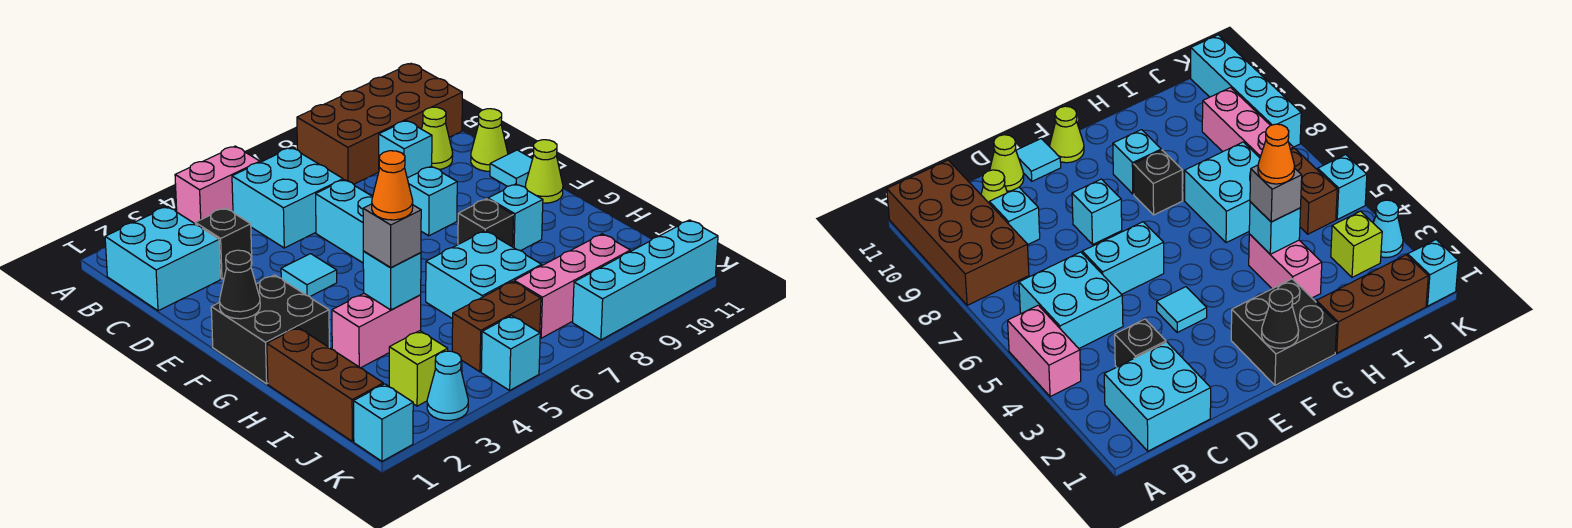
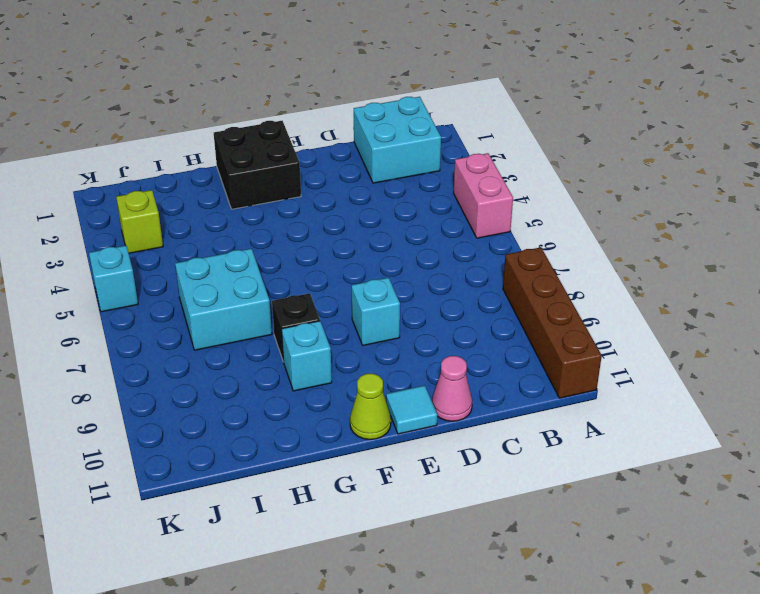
brown 1x4 brick [503,247,602,398] -> brown 2x4 brick [297,63,462,184]
pink 1x1 cone [432,356,472,421] -> lime 1x1 cone [471,109,508,171]
none -> cyan 2x2 brick [232,148,343,248]
none -> black 1x1 brick [196,208,252,279]
none -> cyan 1x1 brick [379,121,432,178]
none -> lime 1x1 cone [422,107,453,169]

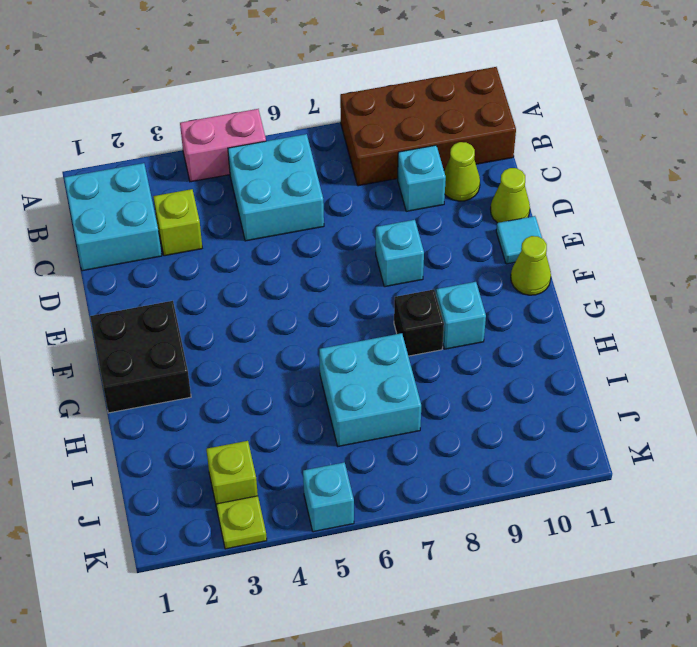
lime 1x1 brick [153,189,202,256] -> black 1x1 brick [196,208,252,279]
lime 1x1 plate [216,496,267,549] -> cyan 1x1 cone [427,351,468,420]
none -> cyan 1x2 brick [316,180,373,263]
none -> cyan 1x1 tile [281,254,337,297]
none -> brown 1x3 brick [267,328,383,442]
none -> pink 1x2 brick [332,293,421,368]

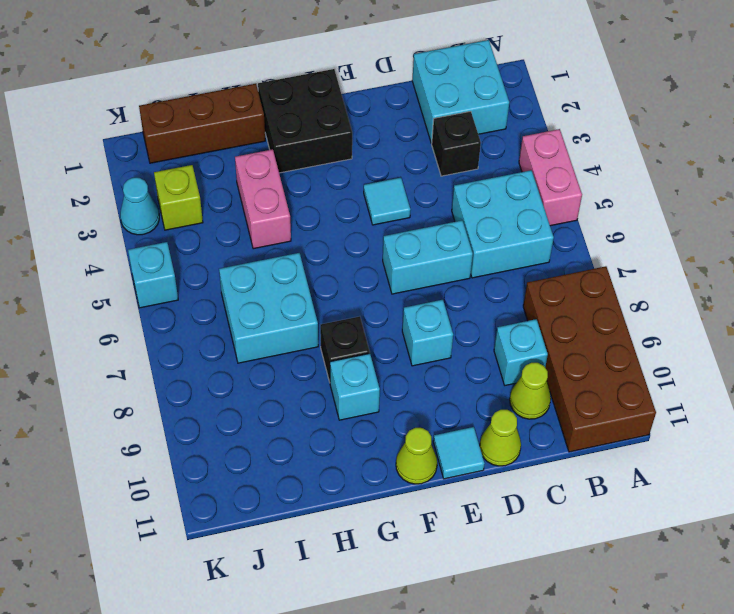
none -> brown 1x2 brick [452,281,541,372]
none -> pink 1x3 brick [514,234,630,338]
none -> cyan 1x1 brick [354,384,413,461]
none -> cyan 1x4 brick [573,220,718,340]

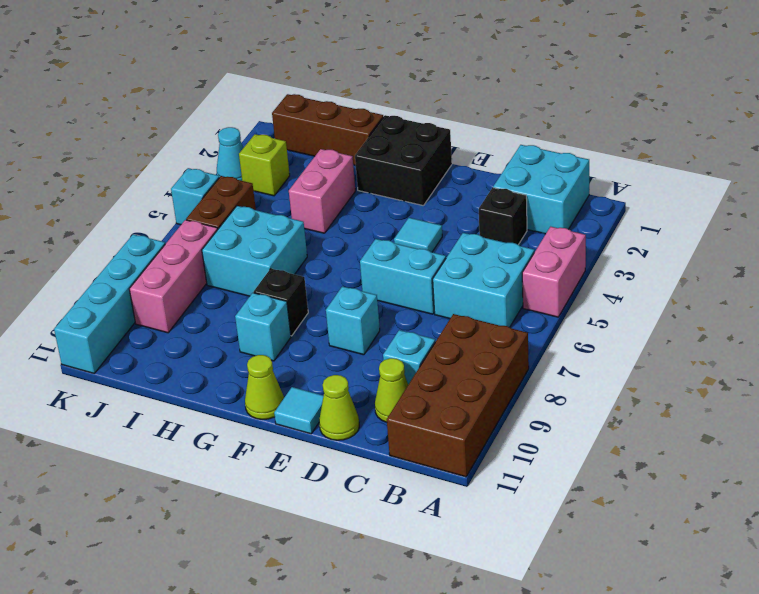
none -> cyan 1x1 brick [354,384,413,461]
none -> black 1x1 cone [219,250,260,319]
none -> cyan 1x1 brick [363,251,421,310]
none -> grey 1x1 brick [363,204,421,268]

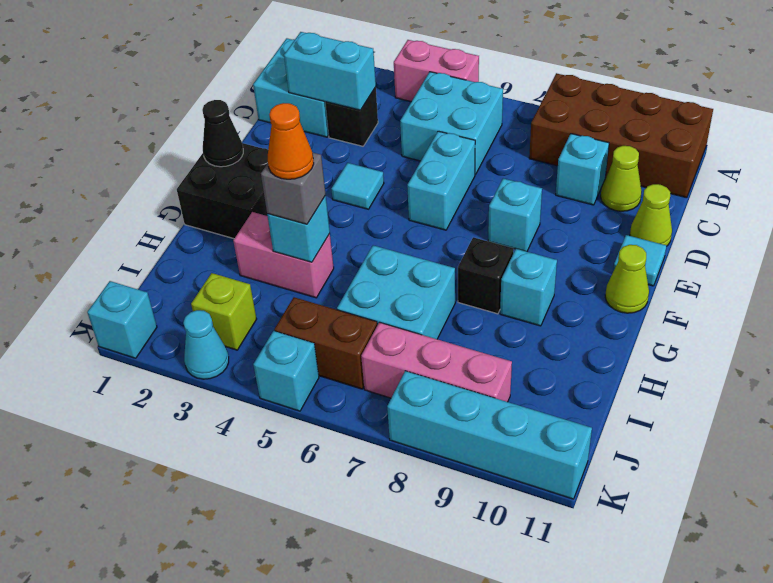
cyan 1x2 brick [284,32,376,110] -> none
none -> brown 1x3 brick [267,328,383,442]

